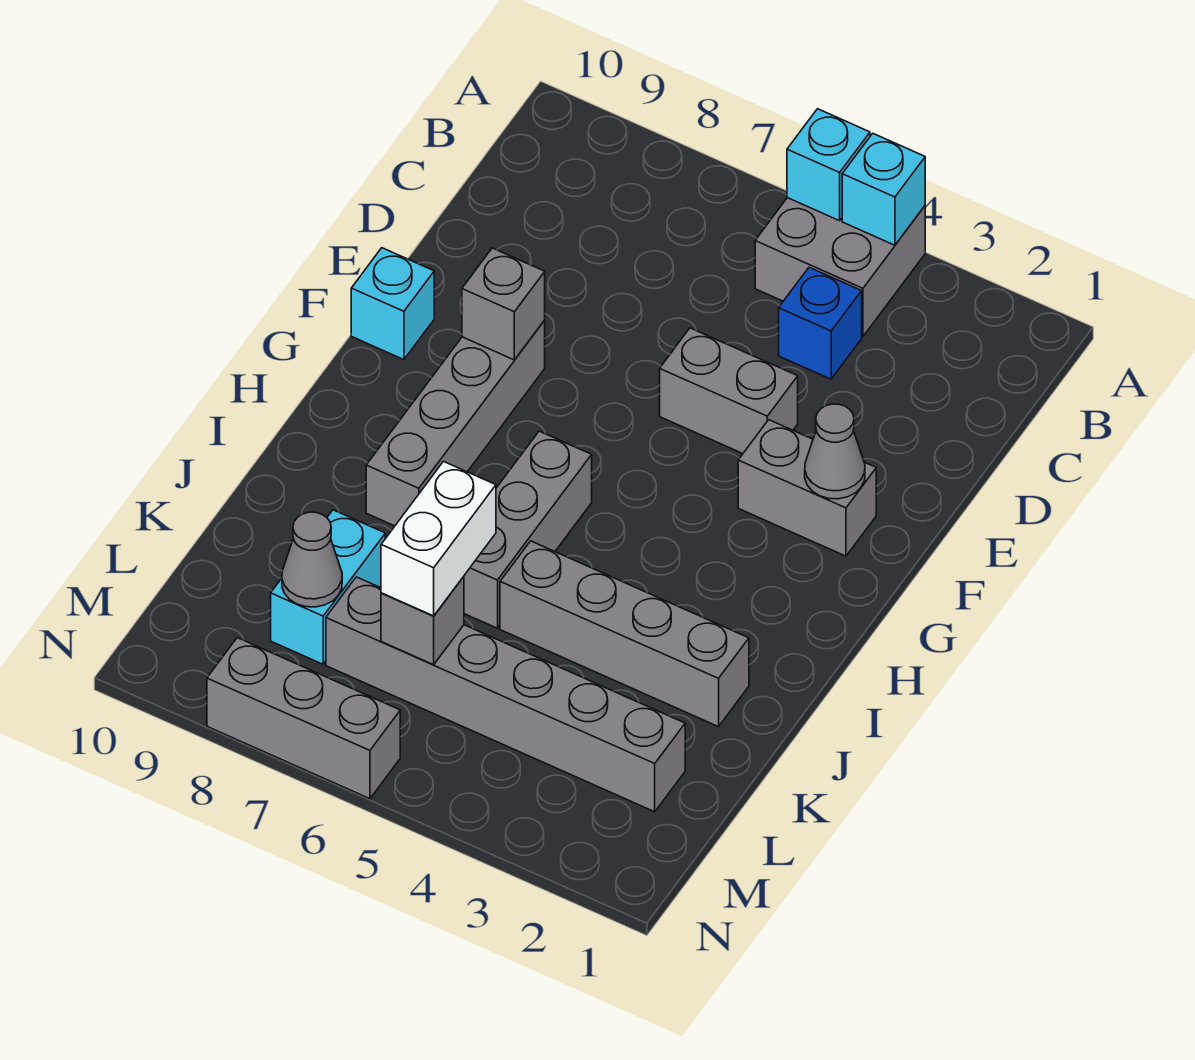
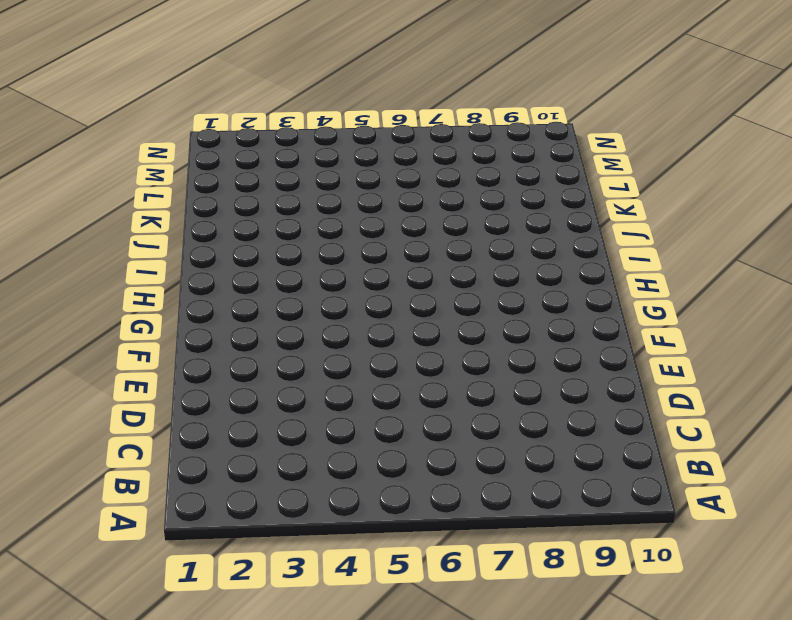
none -> grey 2x2 brick [755,198,925,337]
none -> blue 1x1 brick [779,267,862,379]
none -> grey 1x2 brick [660,328,798,454]

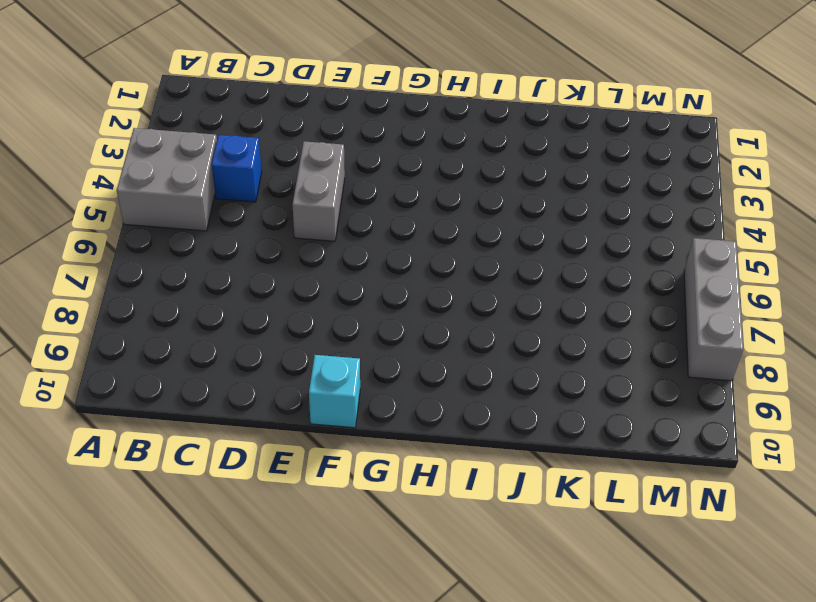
none -> grey 1x2 brick [738,420,876,556]
none -> grey 1x4 brick [366,320,545,526]
none -> grey 1x3 brick [464,431,592,628]

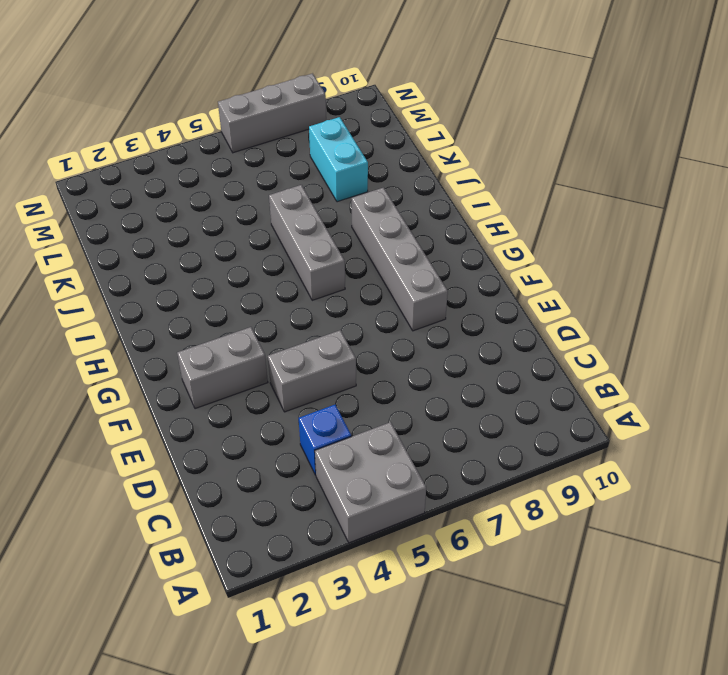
none -> cyan 1x1 brick [351,248,434,360]
none -> grey 1x4 brick [500,541,749,727]
none -> grey 1x6 brick [326,577,685,812]

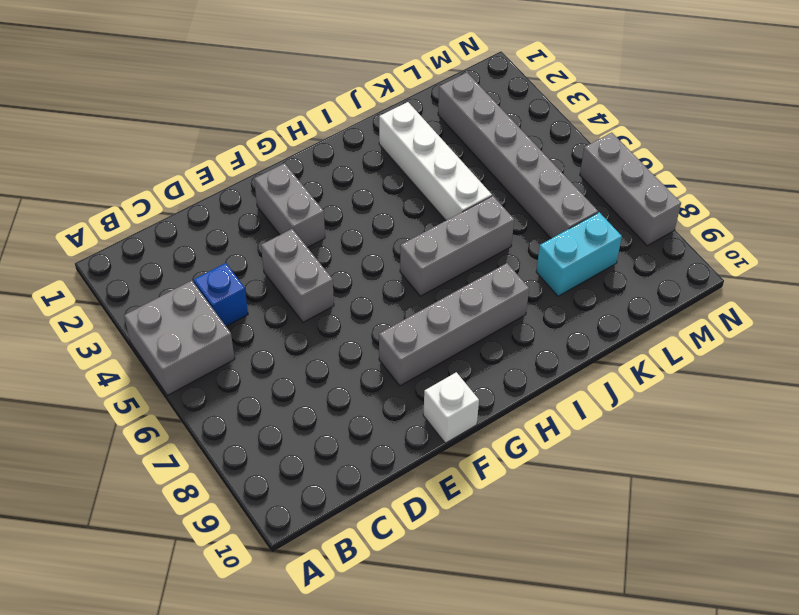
white 1x1 brick [423,372,479,443] -> cyan 1x1 brick [351,248,434,360]
white 1x4 brick [379,102,492,220] -> grey 1x4 brick [500,541,749,727]
none -> cyan 1x1 brick [842,134,925,245]
none -> cyan 1x1 brick [787,109,870,221]
none -> grey 1x1 cone [805,404,865,499]

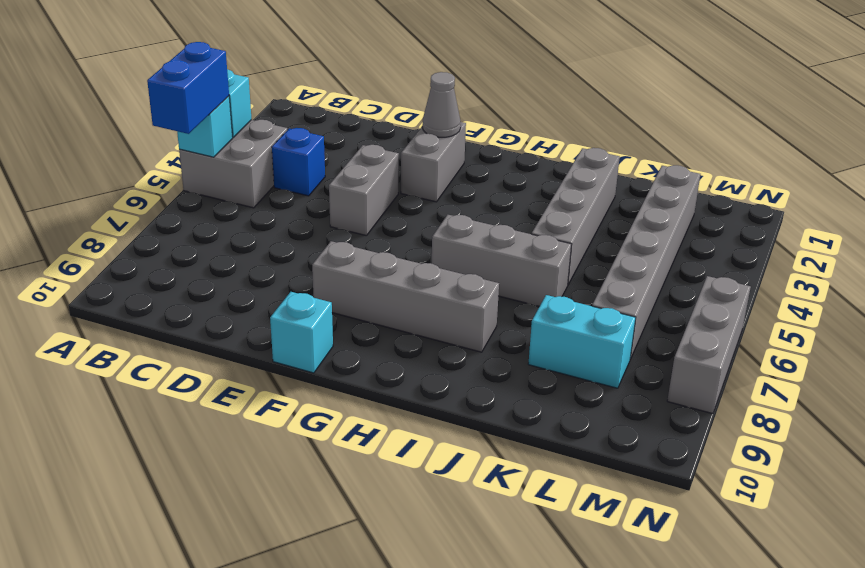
blue 1x2 brick [147,42,229,134] -> none
none -> grey 1x1 brick [462,248,545,360]
none -> grey 1x1 brick [381,577,464,665]
none -> grey 1x1 cone [282,512,342,607]

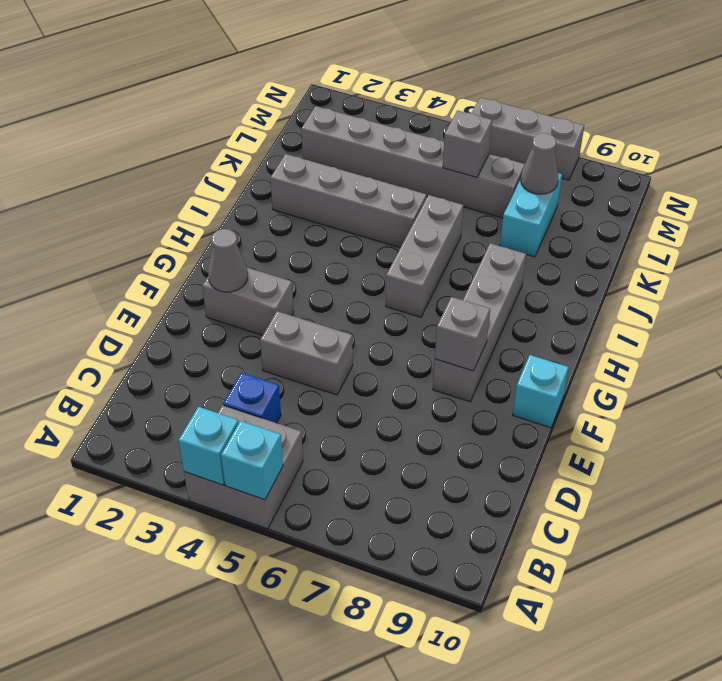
none -> white 1x2 brick [381,462,496,616]

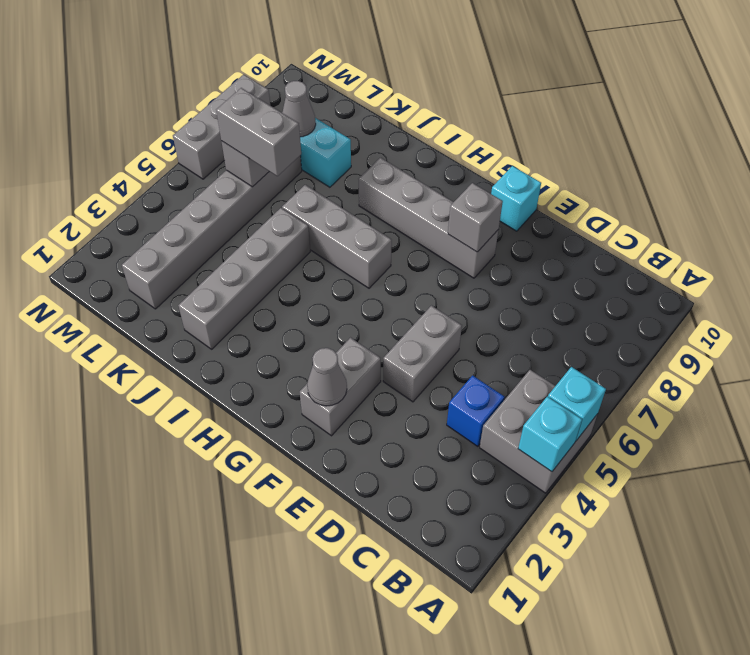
grey 1x2 brick [216,88,301,176] -> white 1x2 brick [381,462,496,616]

